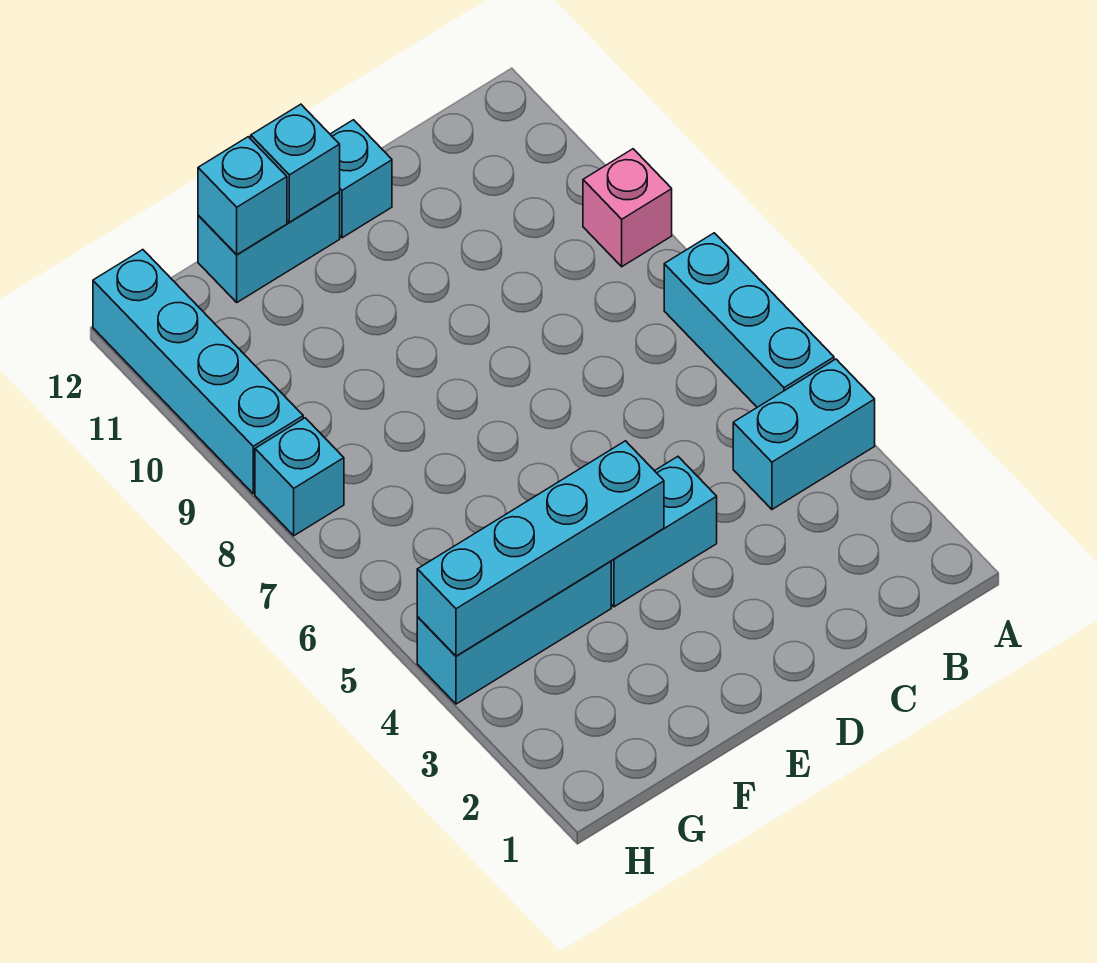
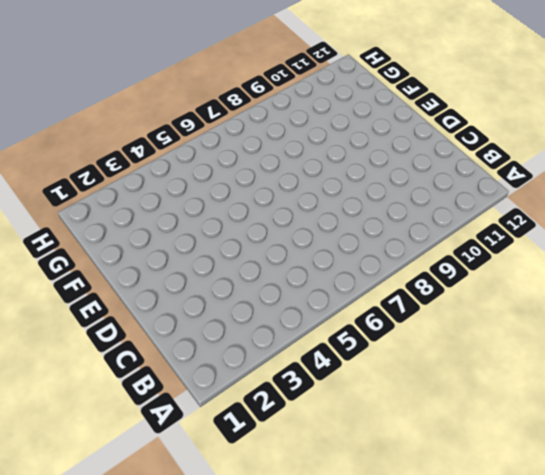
none -> cyan 1x2 brick [733,359,875,509]
none -> cyan 1x3 brick [664,233,834,407]
none -> pink 1x1 brick [583,149,672,267]

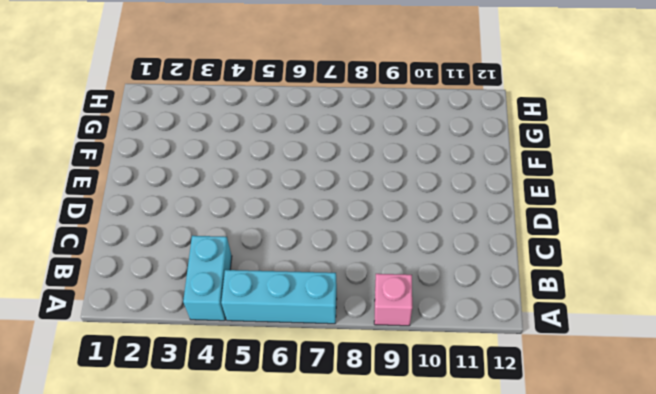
none -> cyan 1x2 brick [611,457,717,607]
none -> cyan 1x1 brick [330,120,392,238]
none -> cyan 1x2 brick [198,192,340,302]

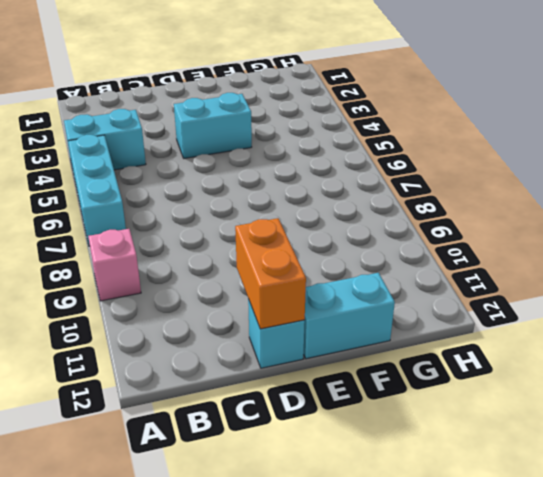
orange 1x2 brick [235,218,306,329] -> none
none -> cyan 1x3 brick [417,561,611,704]
none -> cyan 1x1 brick [255,418,344,536]
none -> cyan 1x4 brick [93,250,303,494]

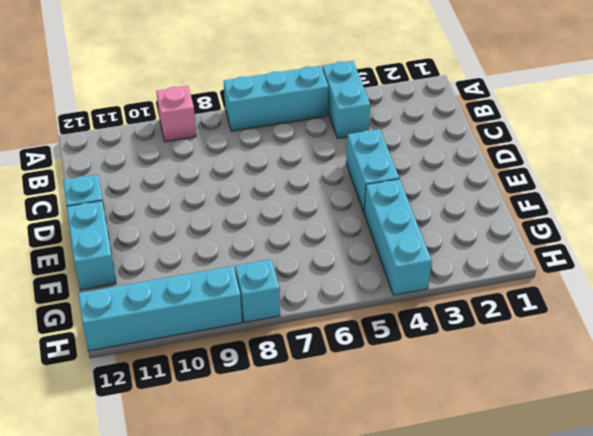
none -> cyan 1x4 brick [417,441,664,656]
none -> cyan 1x1 brick [251,104,340,222]
none -> cyan 1x1 brick [198,137,287,255]

